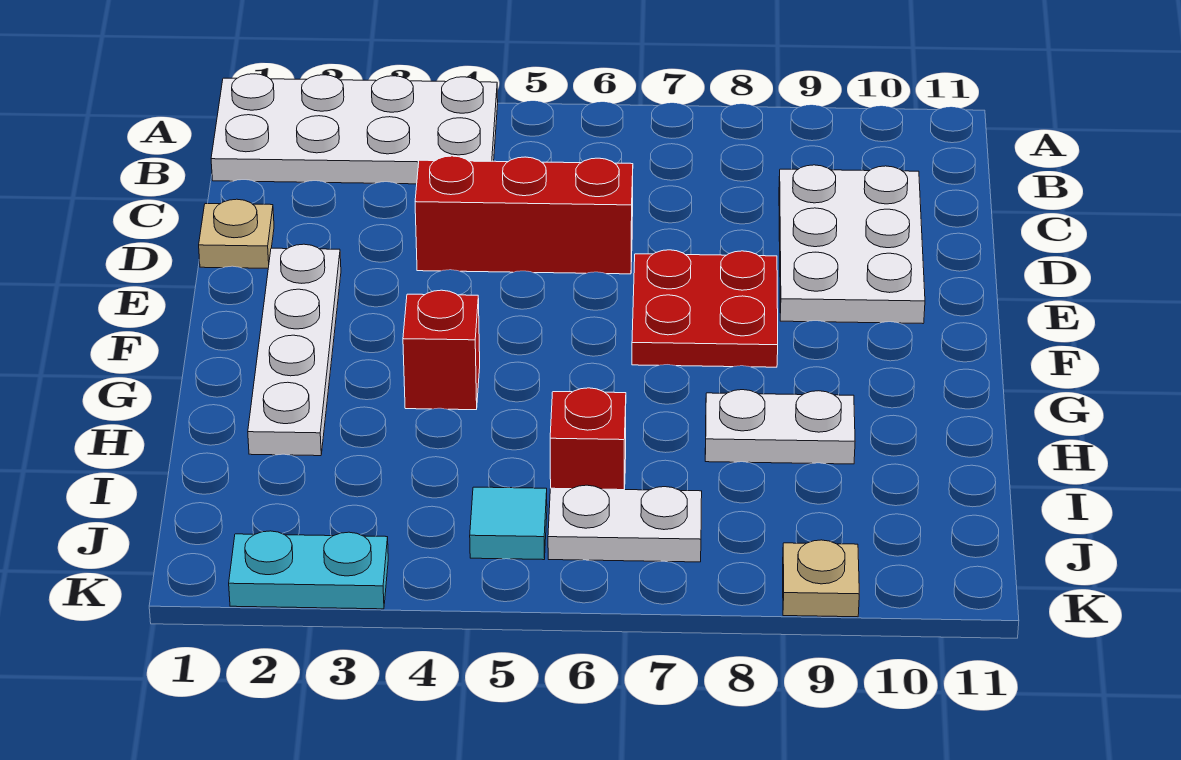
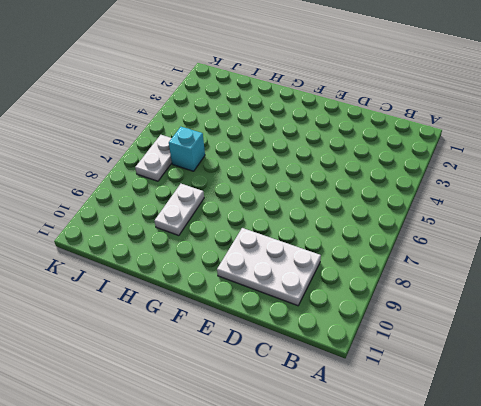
cyan 1x1 brick [169,127,205,171] -> red 1x1 brick [550,388,626,490]
none -> white 2x4 plate [211,74,498,184]
none -> tan 1x1 plate [199,199,274,268]
none -> red 1x3 brick [415,156,633,274]

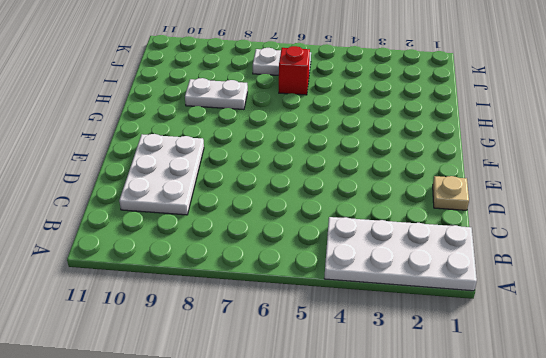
none -> red 1x3 brick [415,156,633,274]
none -> white 1x4 plate [248,244,341,456]
none -> red 2x2 plate [632,250,778,367]

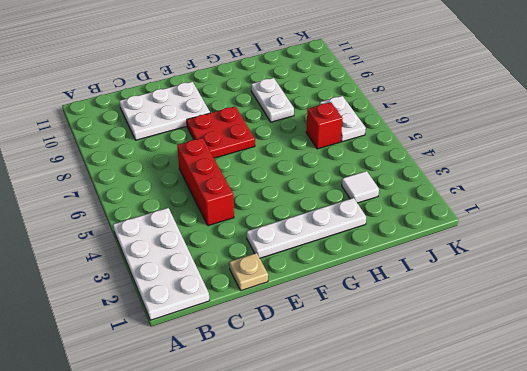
white 1x1 tile [342,171,379,203] -> none
none -> red 1x1 brick [403,290,480,410]
none -> cyan 1x1 tile [470,487,547,560]
none -> cyan 1x2 plate [229,531,388,609]

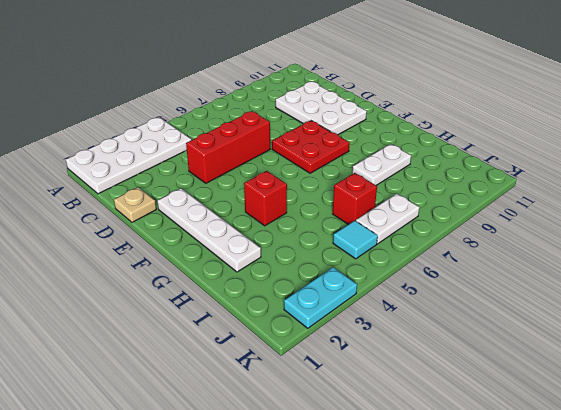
none -> tan 1x1 plate [783,540,859,617]

